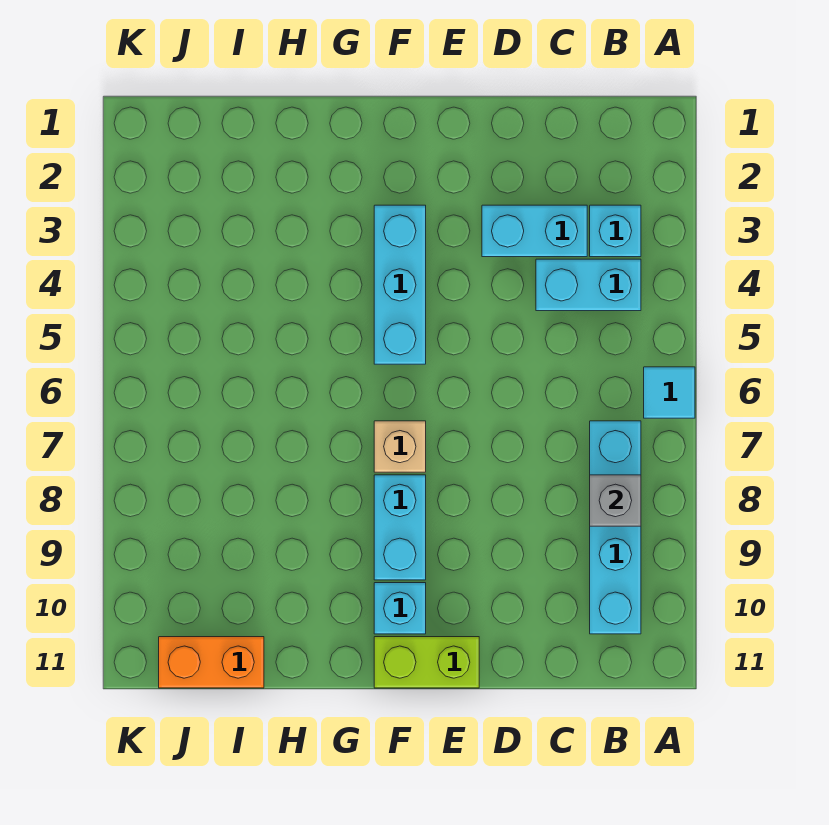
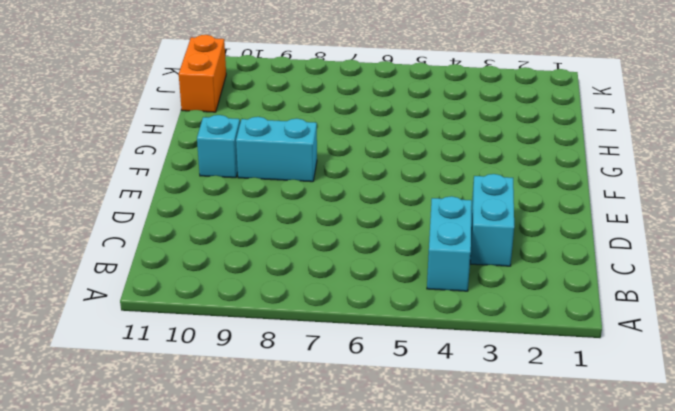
none -> cyan 1x1 tile [644,367,695,418]
none -> cyan 1x1 brick [590,205,641,257]
none -> cyan 1x4 brick [590,421,641,634]

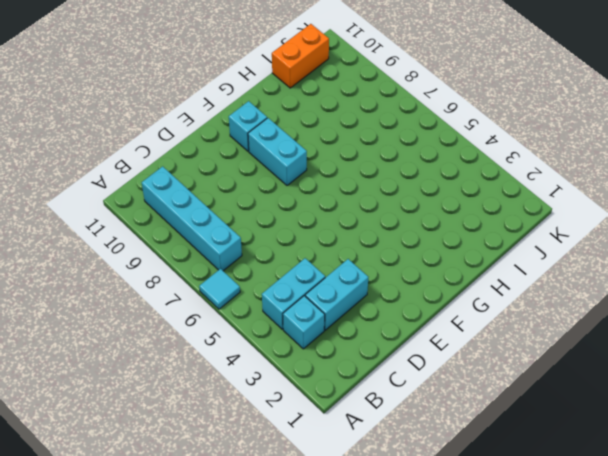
none -> lime 1x2 brick [374,637,479,688]
none -> cyan 1x3 brick [374,205,426,364]
none -> tan 1x1 brick [374,421,426,472]

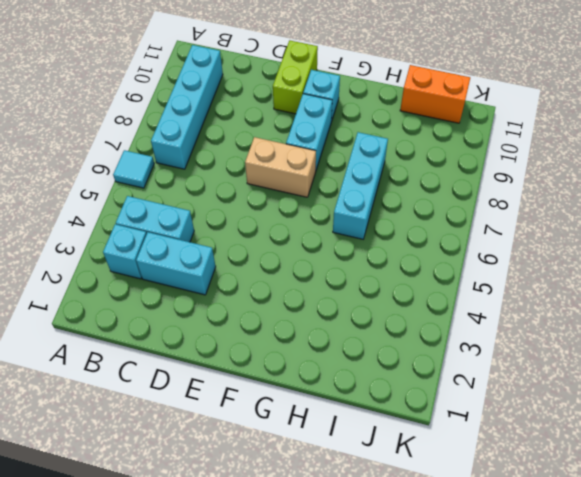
tan 1x2 brick [245,137,316,197] -> tan 1x1 brick [374,421,426,472]
lime 1x2 brick [273,40,318,114] -> lime 1x2 brick turned to [374,637,479,688]
cyan 1x3 brick [333,132,388,239] -> cyan 1x3 brick moved to [374,205,426,364]
none -> grey 1x1 brick [590,475,641,526]

